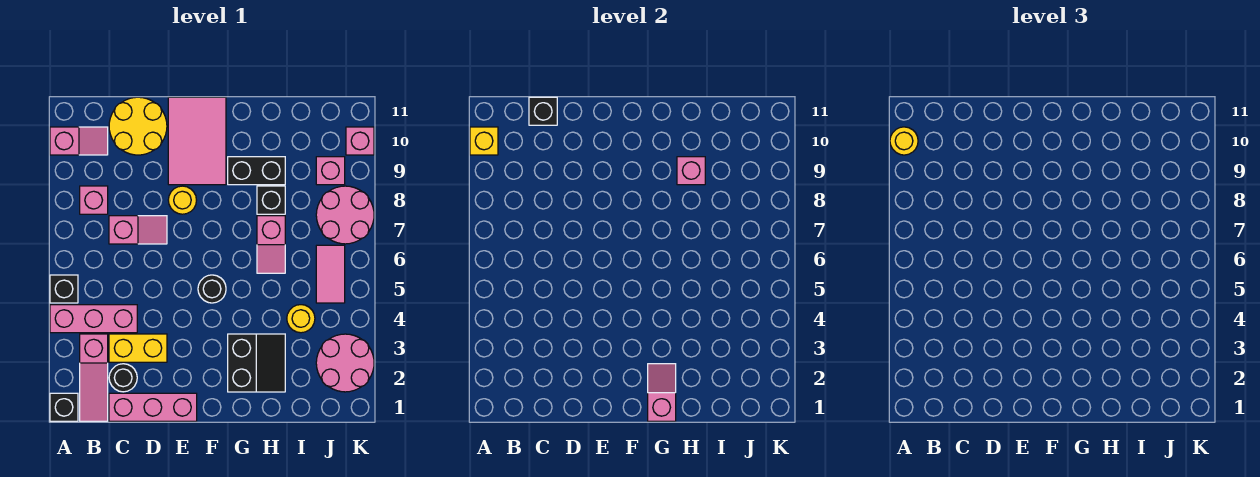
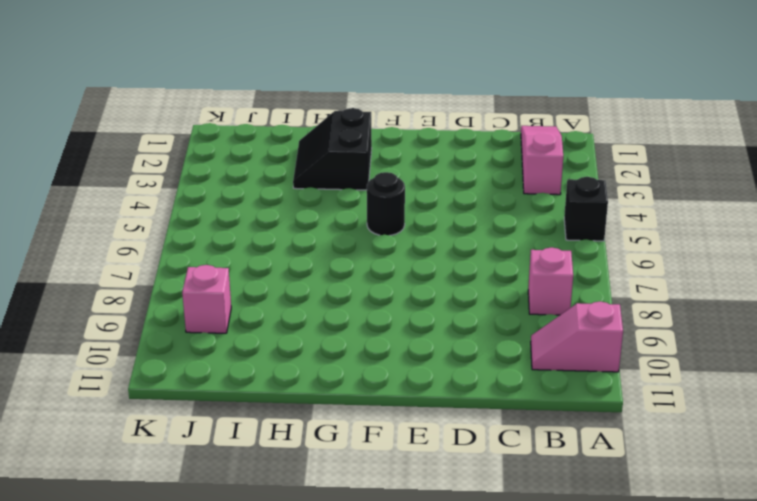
none -> black 1x1 brick [50,393,78,421]
none -> pink 1x3 brick [50,305,137,333]
none -> pink 1x3 brick [109,393,197,421]

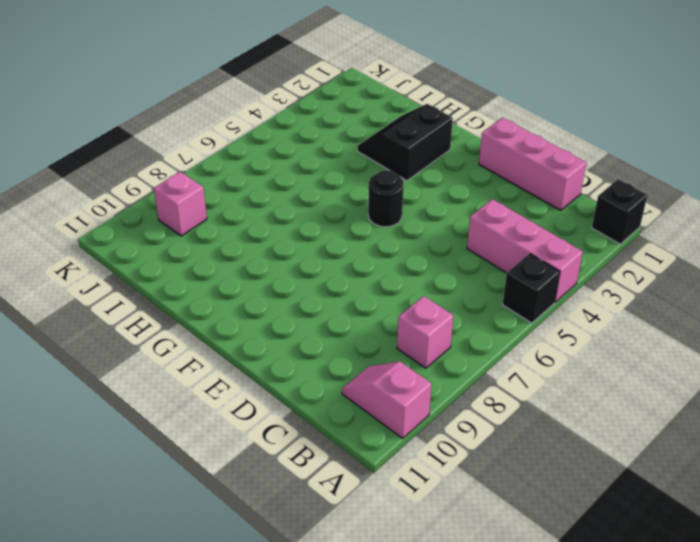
none -> pink 1x3 slope [80,334,108,421]
none -> black 1x1 round brick [109,364,137,392]
none -> yellow 1x2 brick [109,334,167,362]

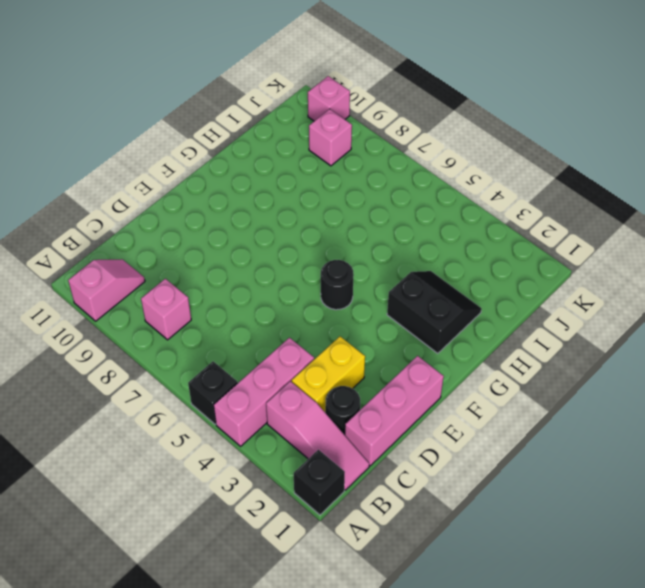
none -> pink 1x2 slope [109,216,167,244]
none -> yellow 2x2 round brick [109,97,167,155]
none -> yellow 1x1 round brick [168,186,196,214]

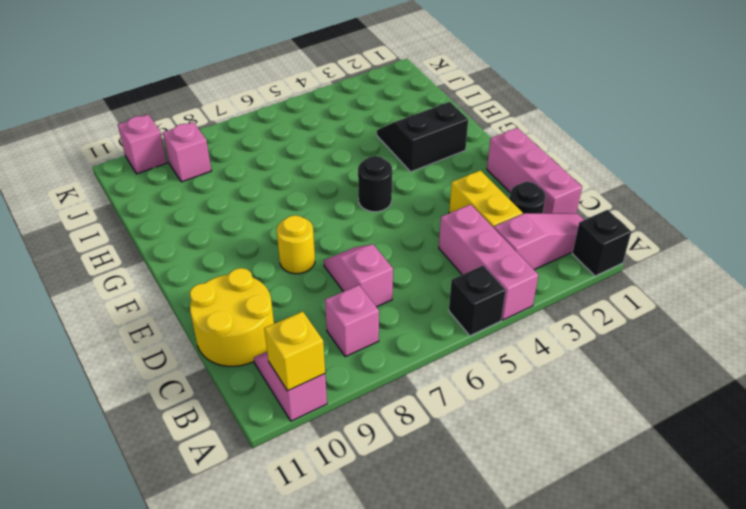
none -> pink 2x3 tile [168,97,226,185]
none -> black 1x2 brick [228,157,285,185]
none -> pink 1x2 slope [257,216,285,273]

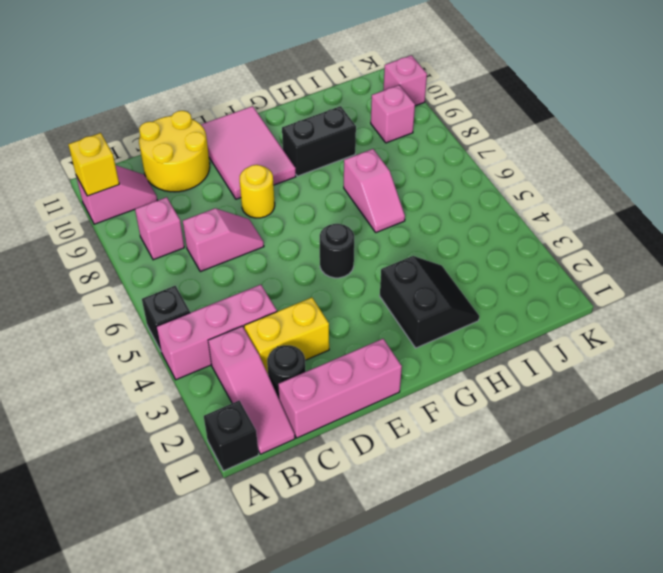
none -> black 1x1 brick [257,186,285,214]
none -> yellow 1x1 round brick [287,305,315,333]
none -> pink 2x2 round brick [316,334,374,392]

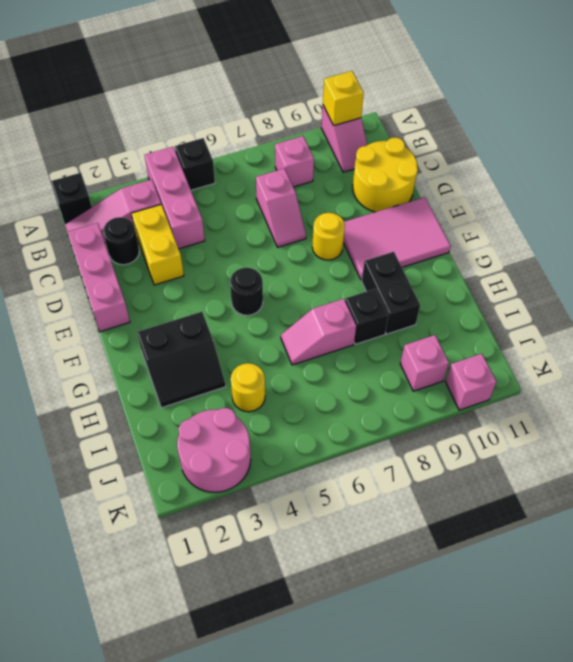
none -> pink 1x2 tile [316,245,345,303]
none -> pink 2x2 round brick [316,186,374,244]
none -> black 1x1 brick [529,97,557,125]

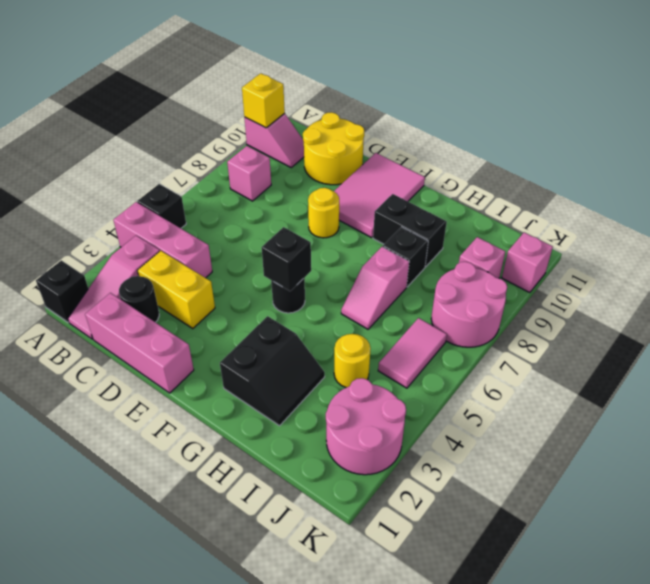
black 1x1 brick [262,227,311,291] -> black 1x1 brick moved to [529,97,557,125]
none -> pink 1x2 slope [109,216,167,244]
none -> pink 1x2 slope [648,364,676,421]
none -> pink 1x1 brick [677,157,705,185]

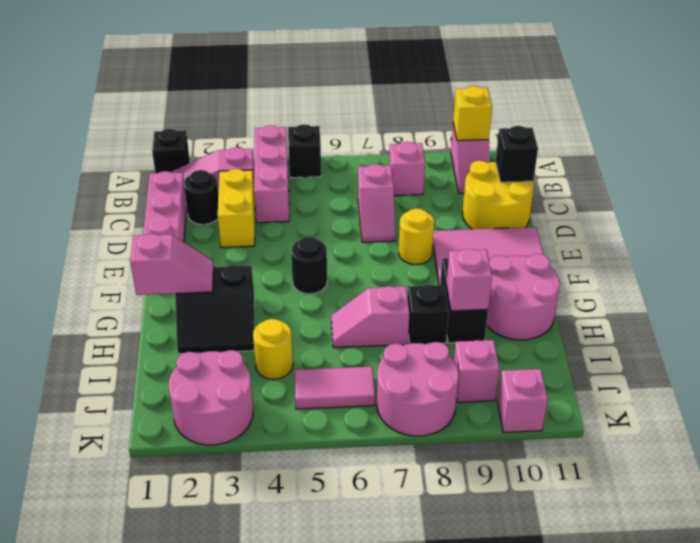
pink 2x2 round brick [486,254,560,340] -> none
none -> yellow 1x1 round brick [890,127,918,155]

